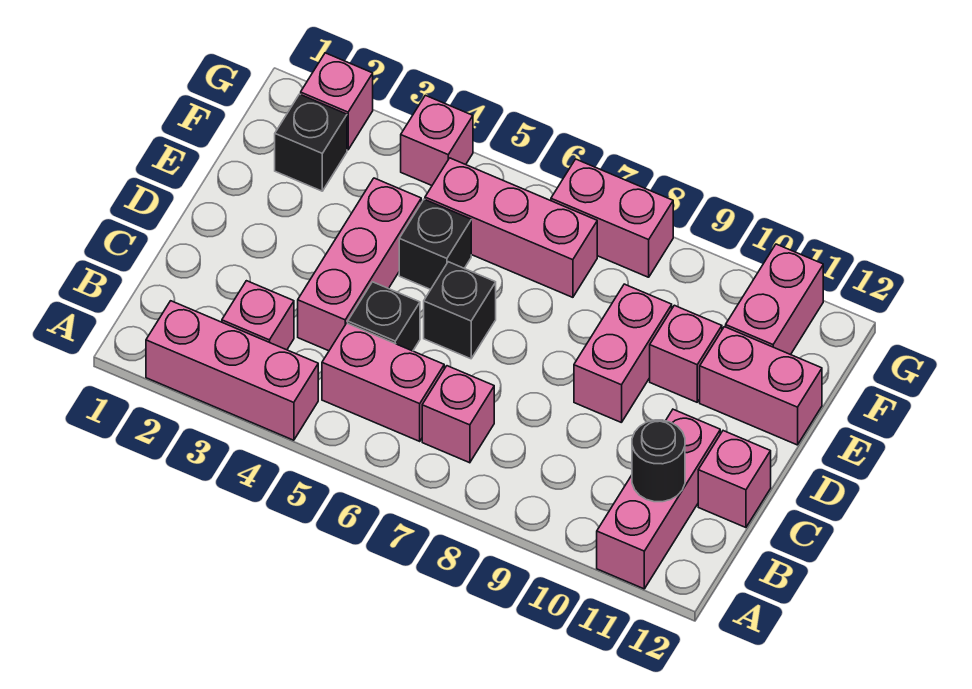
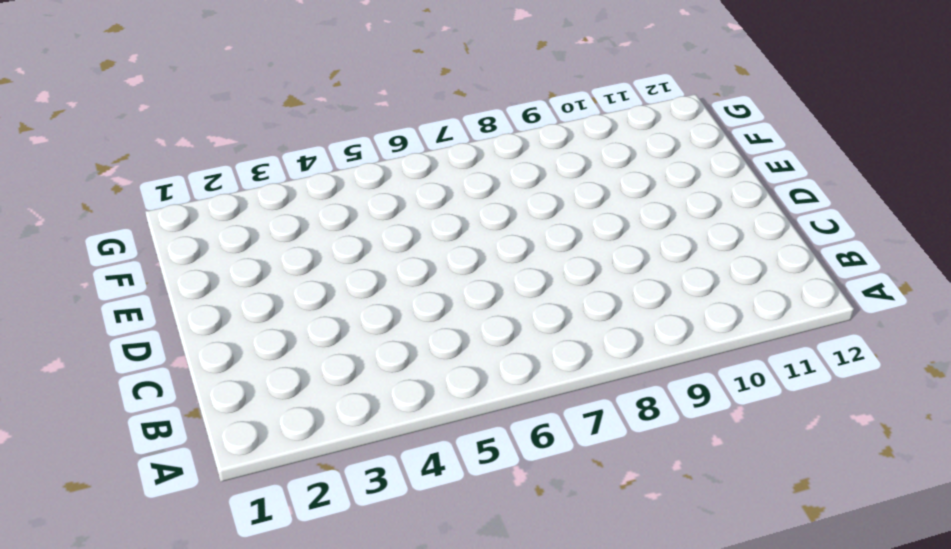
none -> pink 1x3 brick [146,301,318,440]
none -> pink 1x3 brick [597,409,720,589]
none -> pink 1x1 brick [222,281,294,350]

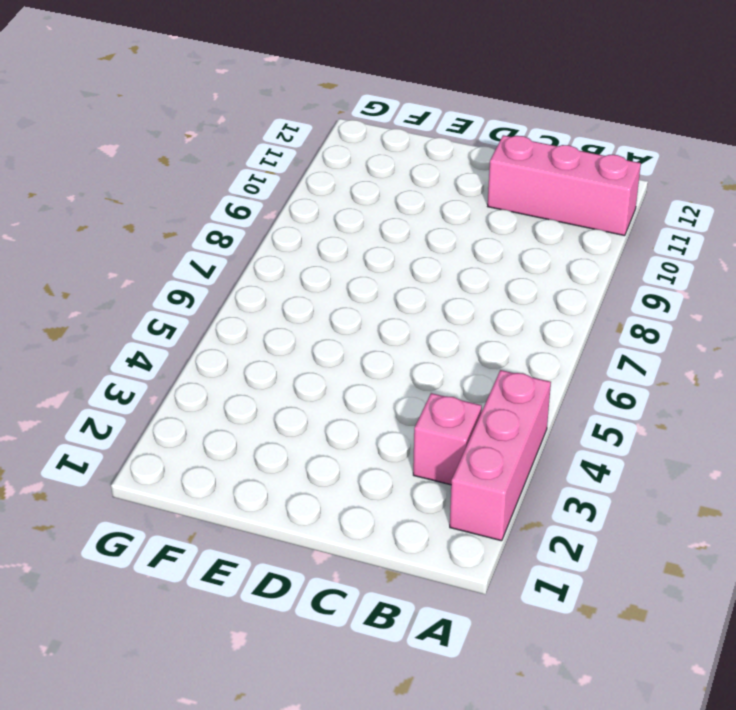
none -> pink 1x2 brick [322,323,444,441]
none -> pink 1x1 brick [422,366,494,463]
none -> pink 1x3 brick [298,178,421,351]

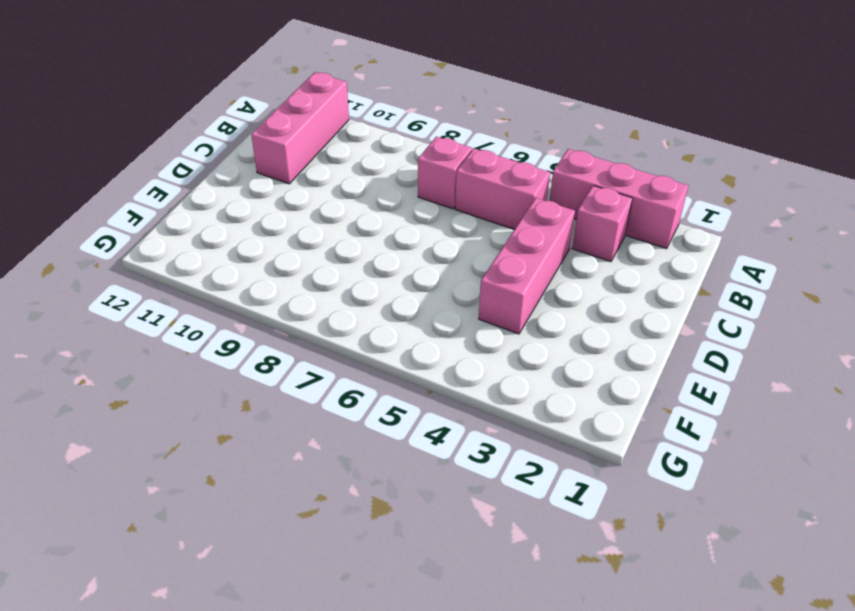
none -> black 1x1 brick [348,282,420,351]
none -> pink 1x1 brick [698,431,771,528]
none -> black 1x1 brick [424,262,496,359]

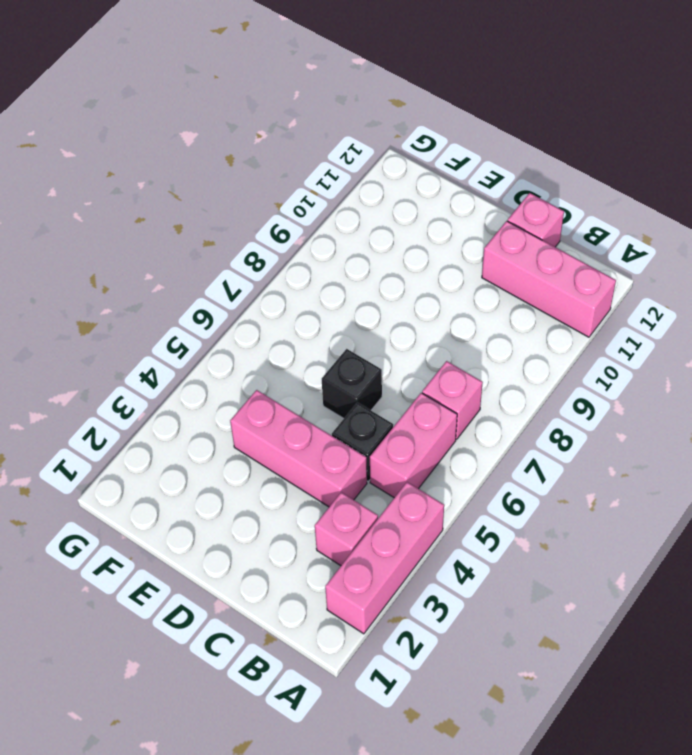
none -> pink 1x2 brick [574,284,672,423]
none -> black 1x1 brick [399,199,471,289]
none -> pink 1x1 brick [650,305,722,402]

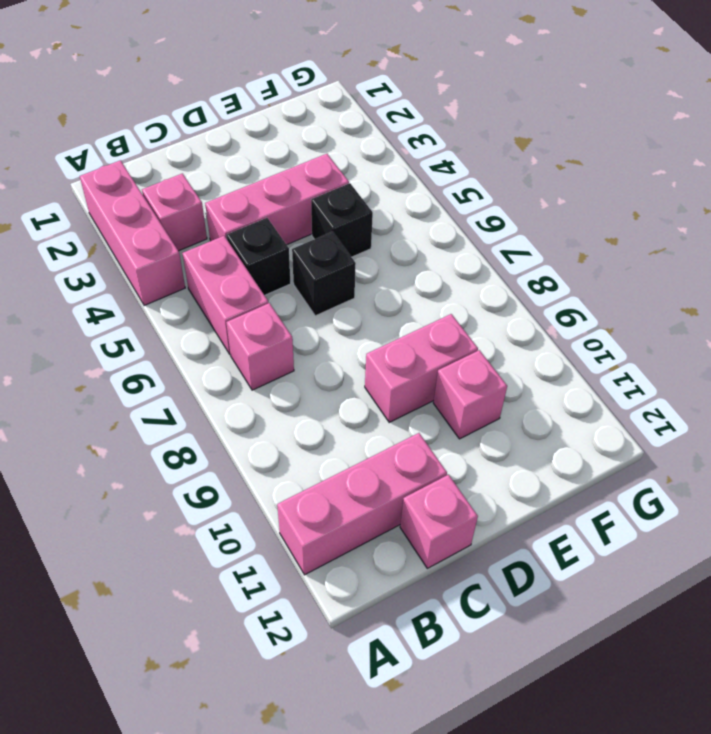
none -> pink 1x2 brick [700,327,822,445]
none -> black 1x1 brick [275,94,347,191]
none -> pink 1x3 brick [425,158,597,297]

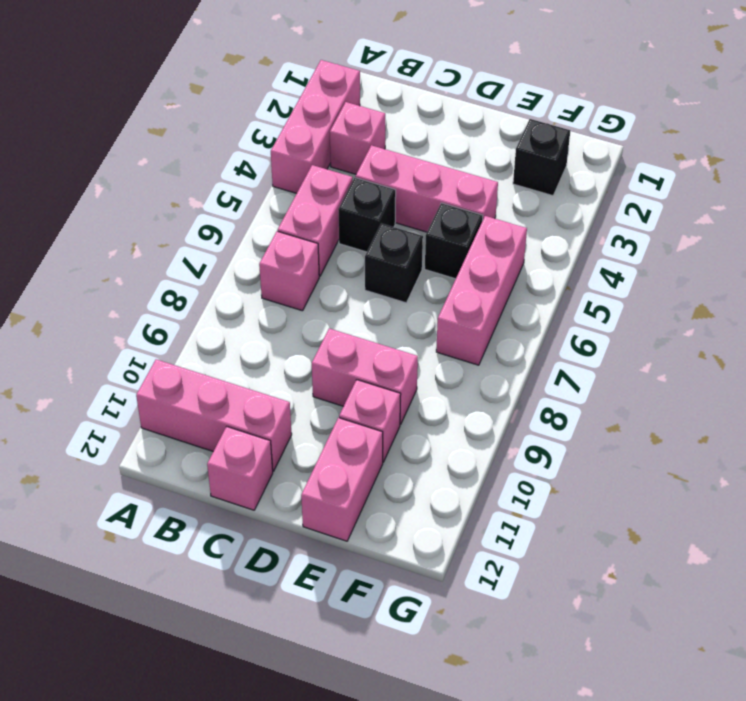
none -> pink 1x2 brick [726,244,823,355]
none -> pink 1x1 brick [301,53,373,150]
none -> pink 1x1 brick [401,95,473,185]

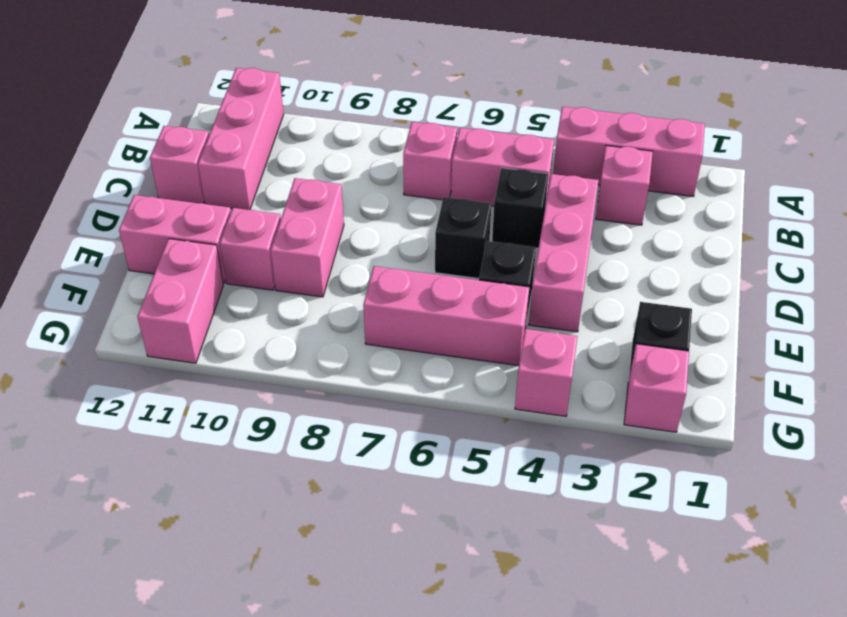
none -> pink 1x2 brick [551,159,673,277]
none -> black 1x1 round brick [632,420,685,502]

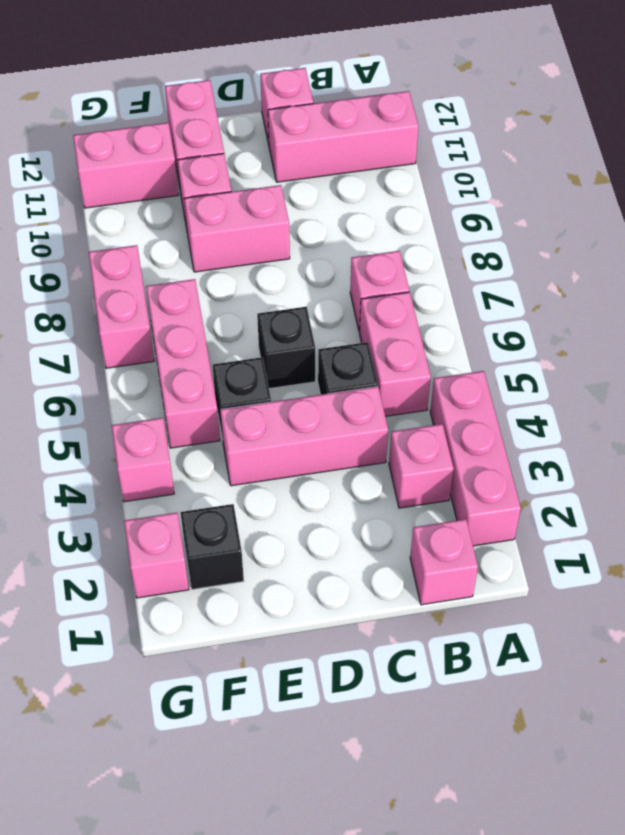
pink 1x1 brick [410,519,478,605] -> none
none -> black 1x1 round brick [632,420,685,502]

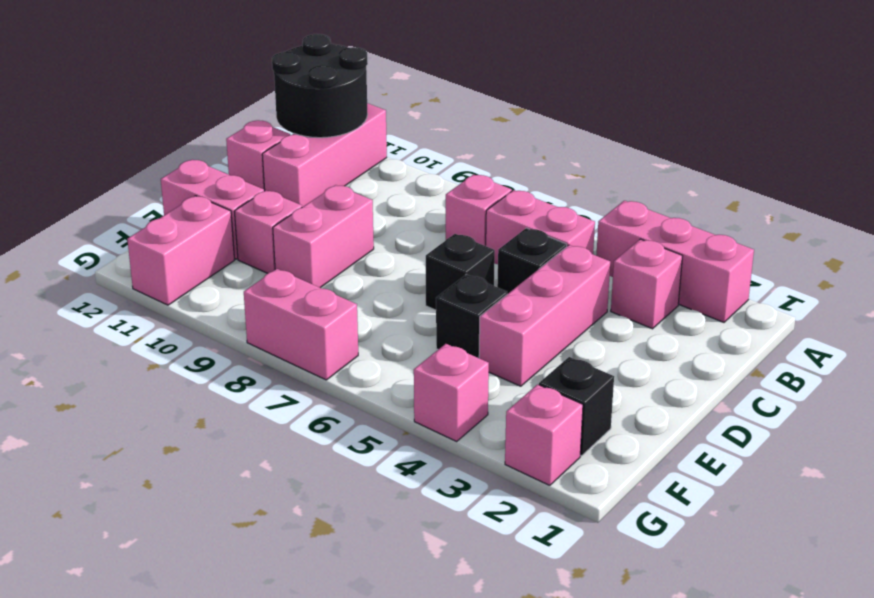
black 2x2 round brick [272,34,368,138] -> black 1x1 round brick [632,420,685,502]
none -> pink 1x3 brick [425,158,597,297]

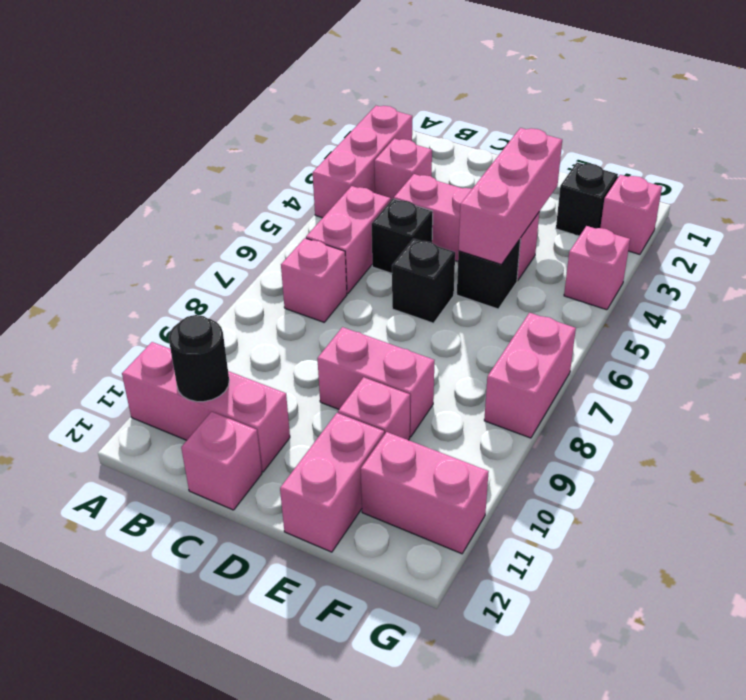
pink 1x3 brick [459,128,562,264] -> pink 1x3 brick moved to [425,158,597,297]

